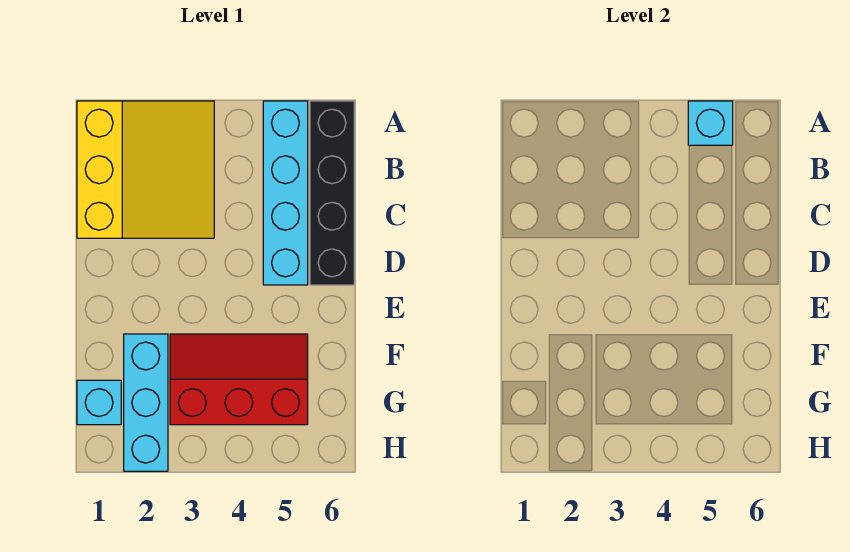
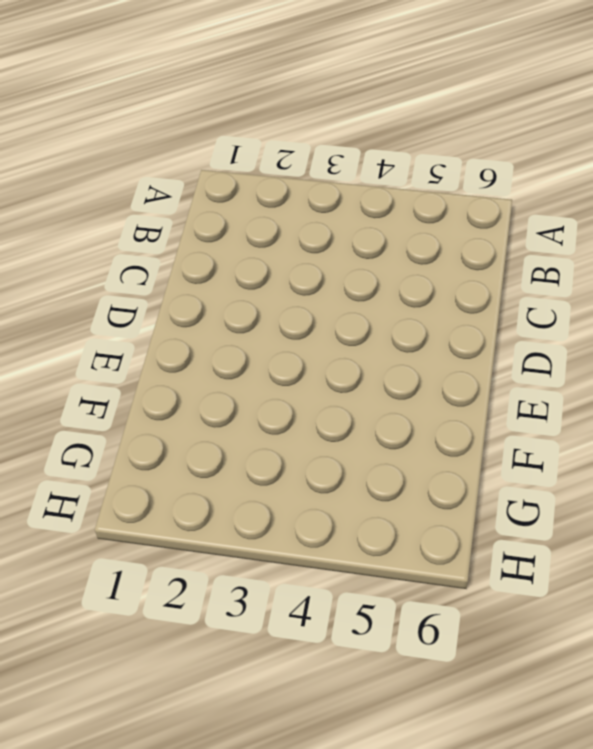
none -> yellow 3x3 slope [77,101,214,238]
none -> cyan 1x4 brick [263,101,308,285]

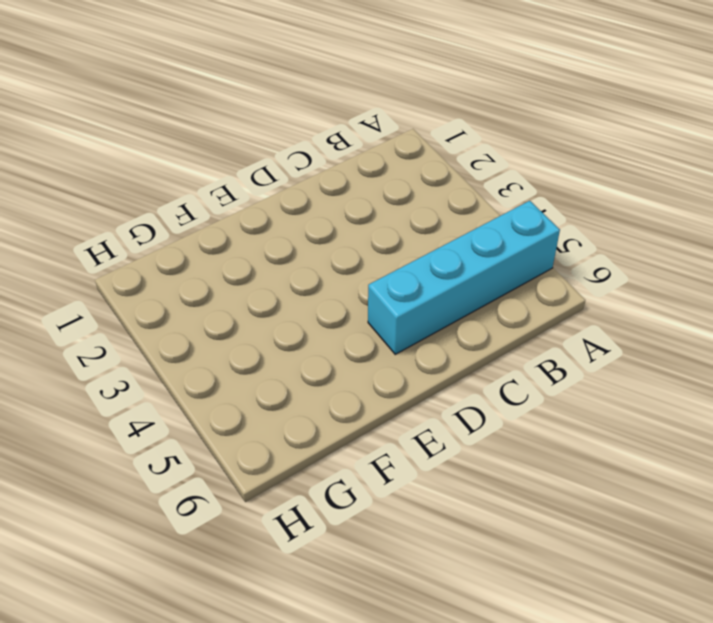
none -> yellow 3x3 slope [77,101,214,238]
none -> black 1x4 brick [310,101,354,285]

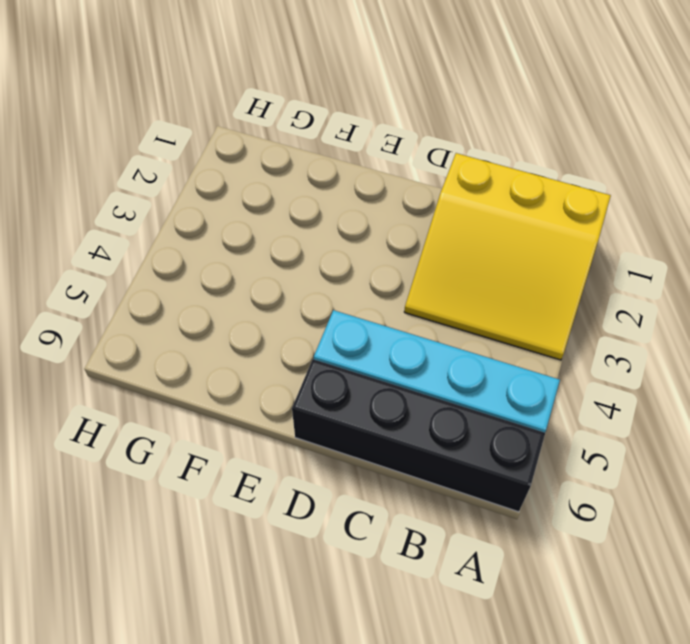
none -> cyan 1x3 brick [124,334,168,471]
none -> red 2x3 slope [170,334,308,425]

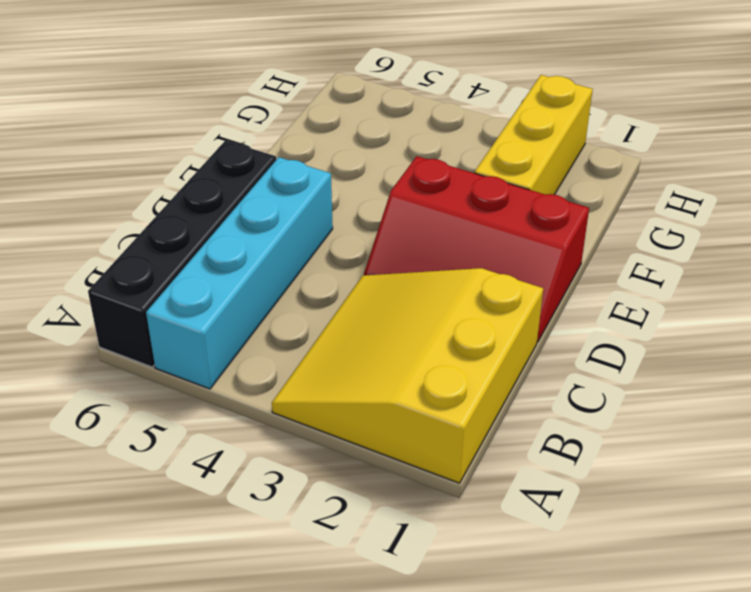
red 2x3 slope [364,156,589,342] -> red 2x3 slope moved to [170,334,308,425]
yellow 1x3 brick [475,75,593,195] -> cyan 1x3 brick [124,334,168,471]
none -> cyan 1x1 brick [77,380,121,425]
none -> cyan 1x1 brick [688,101,733,145]

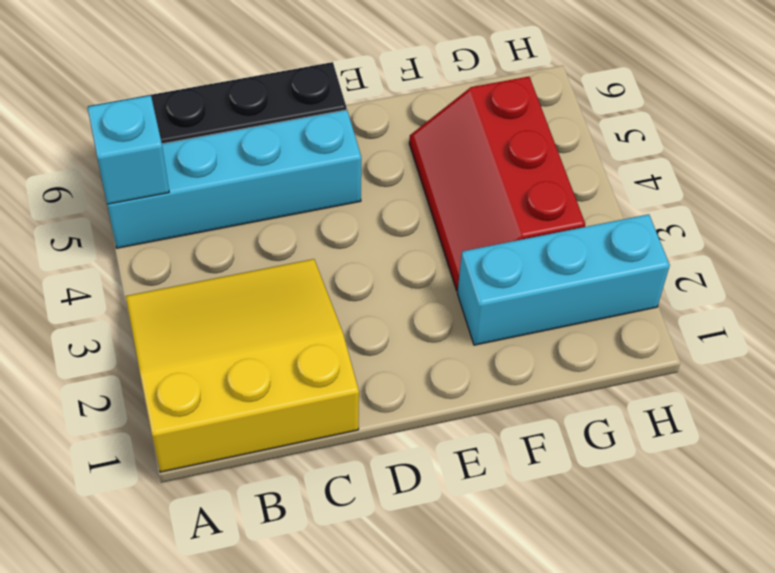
none -> cyan 1x1 brick [77,380,121,425]

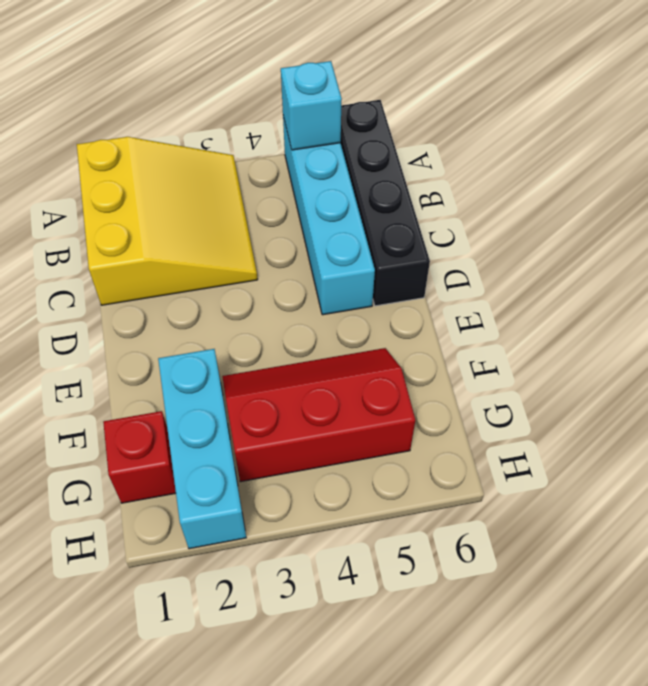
red 1x1 brick [103,411,176,503] -> cyan 1x1 brick [77,380,121,425]

